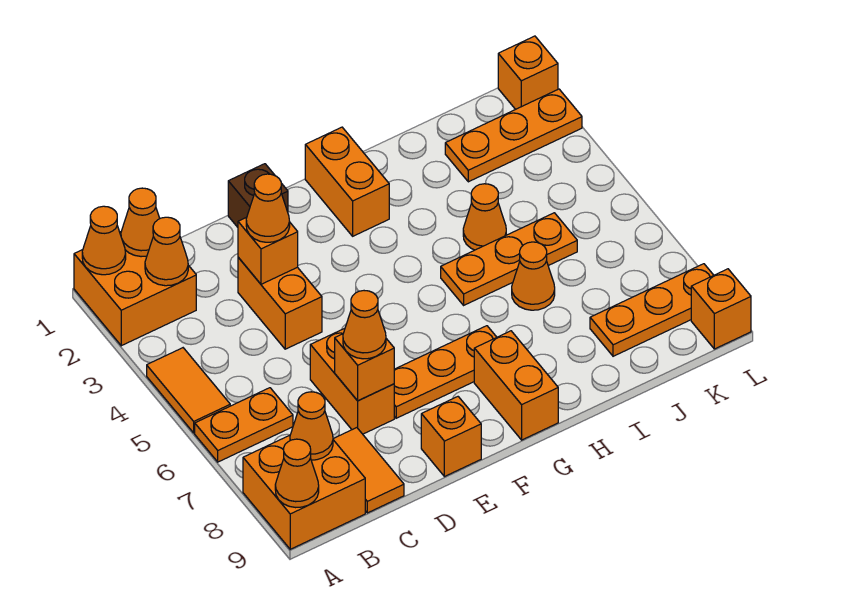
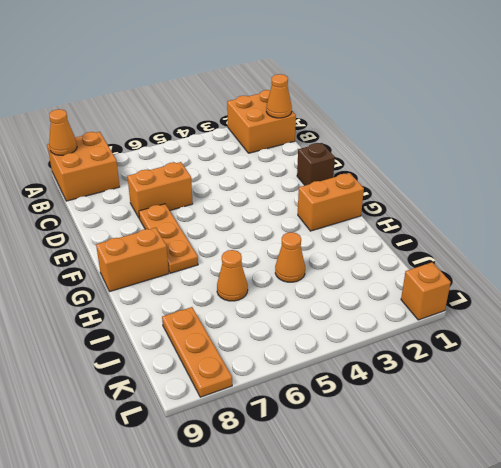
none -> orange 1x2 tile [147,348,230,433]
none -> orange 1x2 plate [195,388,293,462]
none -> orange 1x2 tile [333,428,404,513]

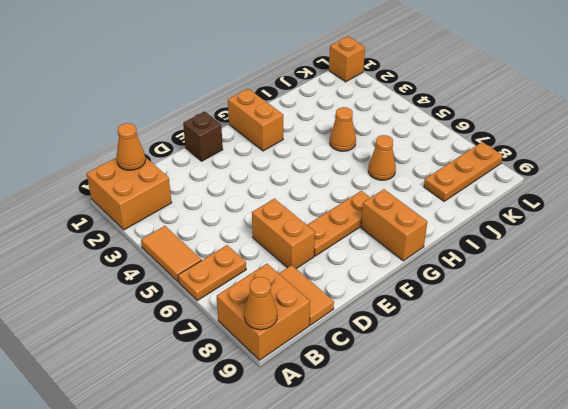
none -> orange 1x2 brick [238,257,322,349]
none -> orange 1x1 brick [421,397,481,477]
none -> orange 1x3 plate [441,213,577,305]

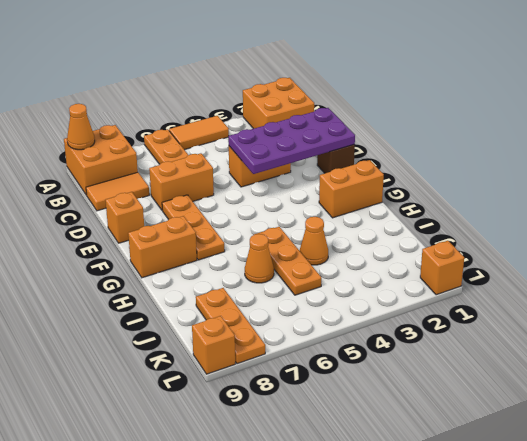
purple 2x4 plate [228,108,355,174] -> orange 1x1 brick [238,218,298,284]
none -> orange 1x3 plate [445,89,582,182]
none -> orange 1x1 cone [82,206,126,275]
none -> orange 1x1 cone [121,188,160,257]

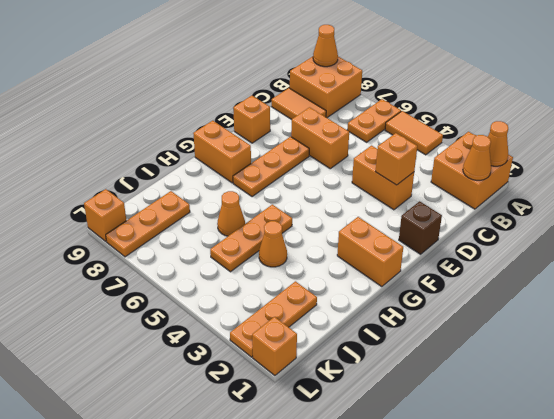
none -> orange 1x1 cone [145,217,188,286]
none -> orange 1x1 cone [290,392,333,460]
none -> orange 1x1 brick [335,334,394,401]

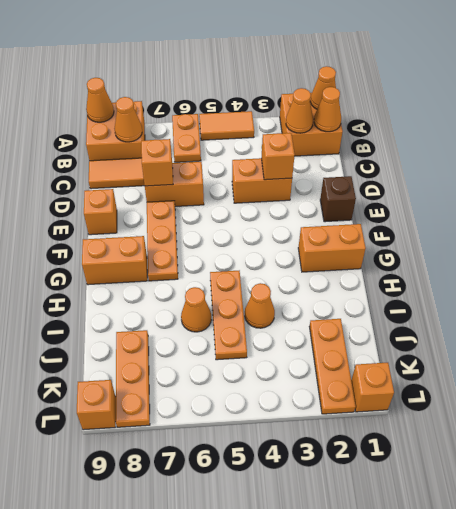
none -> orange 1x1 cone [246,174,290,242]
none -> orange 1x1 cone [343,291,386,359]

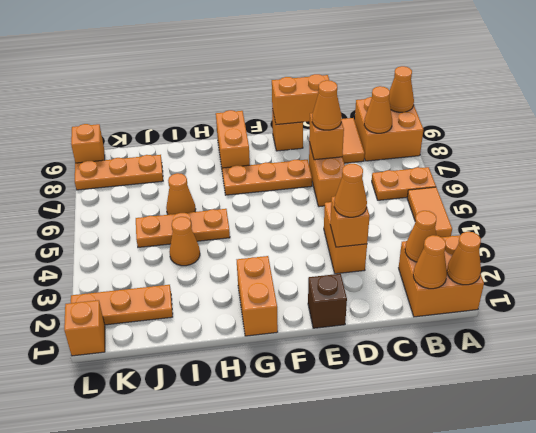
orange 1x2 brick [272,74,330,125] -> none

